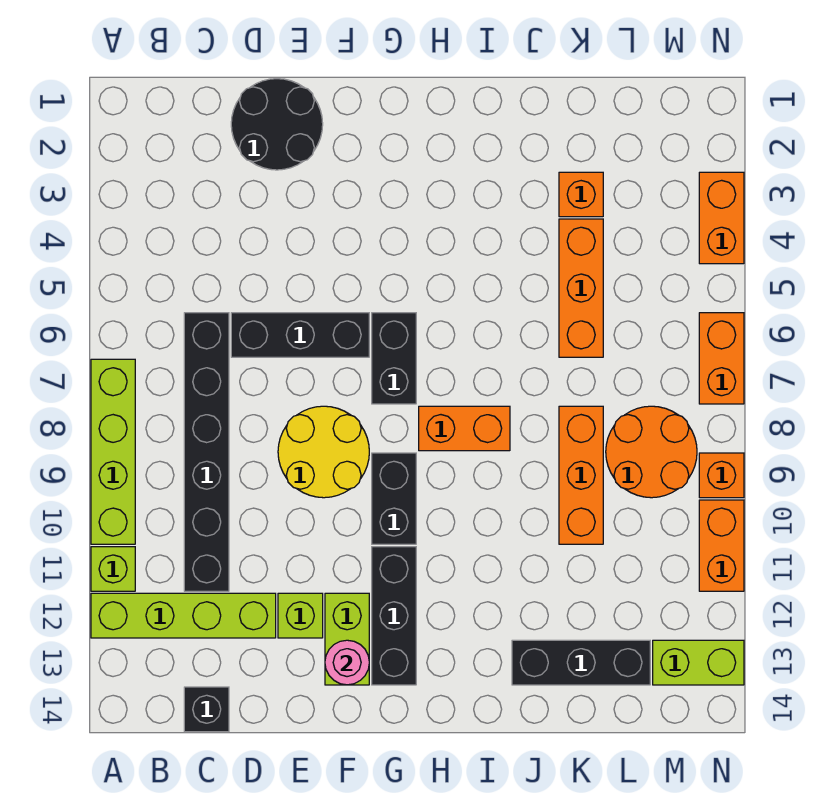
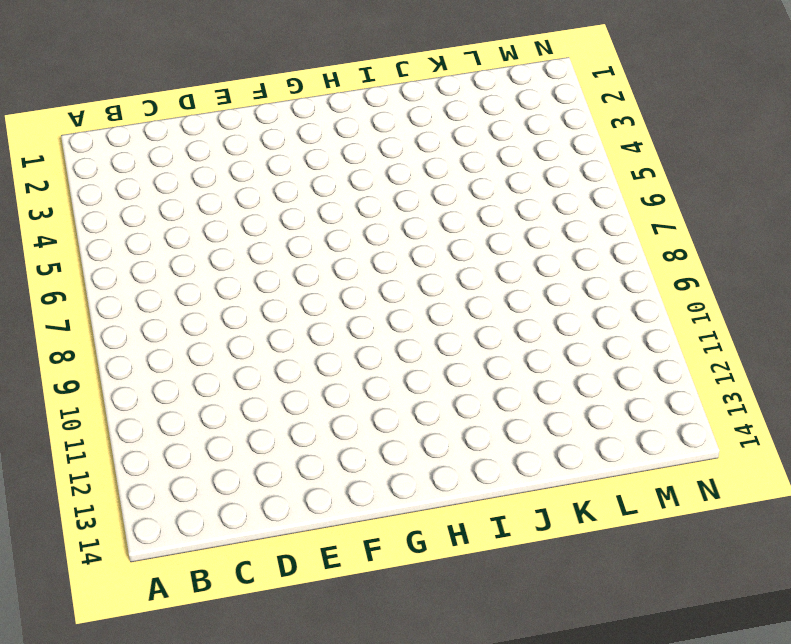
none -> lime 1x4 brick [91,359,135,544]
none -> lime 1x1 brick [91,547,135,591]
none -> lime 1x4 brick [91,593,276,638]

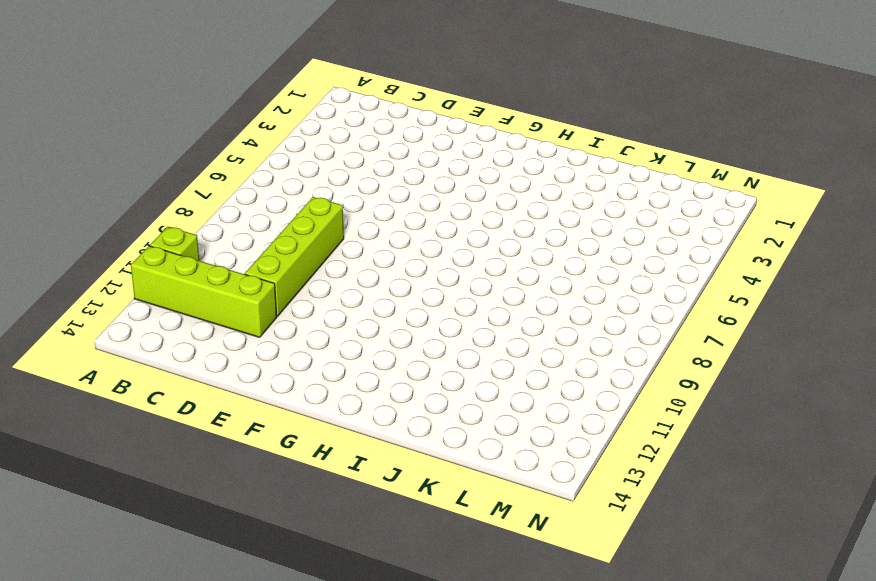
lime 1x4 brick [245,197,344,316] -> lime 1x4 brick moved to [91,359,135,544]
none -> black 1x6 brick [184,313,229,591]
none -> black 1x1 brick [184,687,229,732]
none -> black 2x2 round brick [231,79,323,170]

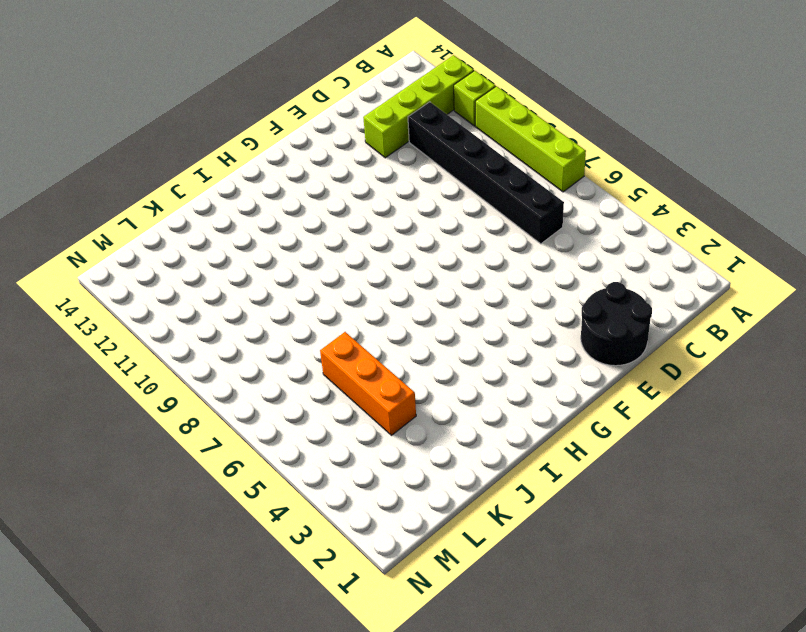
none -> black 1x1 brick [184,687,229,732]
none -> black 1x3 brick [231,313,369,357]
none -> yellow 2x2 round brick [278,406,369,498]

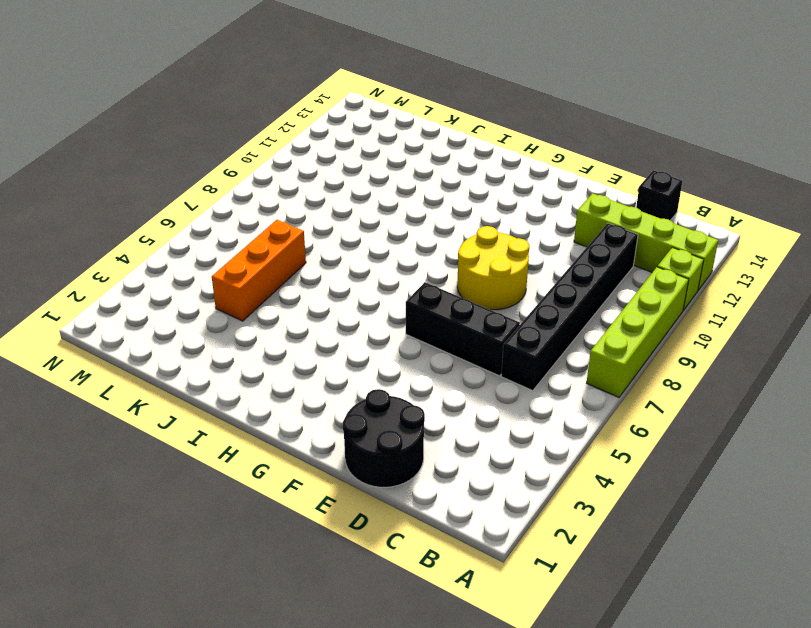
none -> lime 1x1 brick [278,593,323,638]
none -> lime 1x2 brick [325,593,369,685]
none -> black 1x2 brick [372,313,416,404]

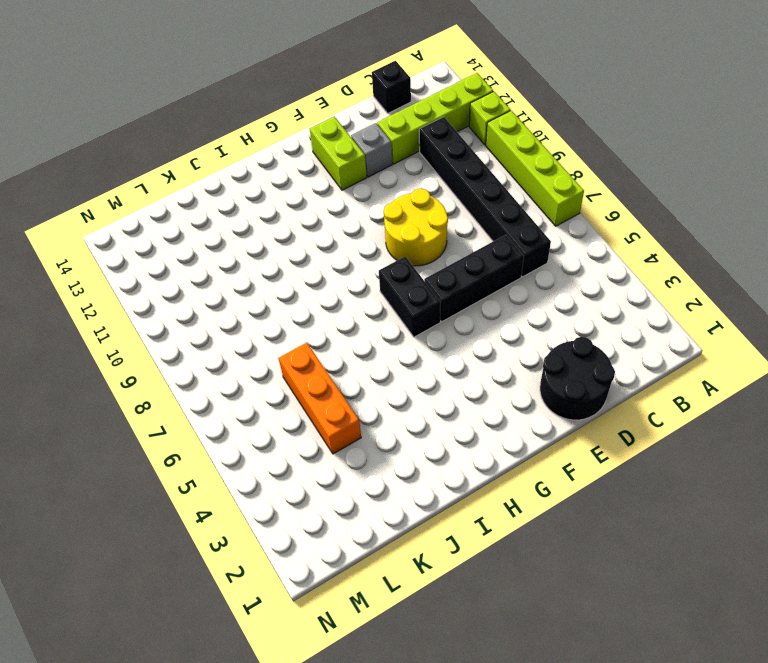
grey 1x1 brick [351,123,392,177] -> lime 1x1 brick [278,593,323,638]
none -> black 1x2 brick [372,453,416,544]
none -> black 1x3 brick [372,547,416,685]
none -> orange 1x2 brick [419,406,510,451]

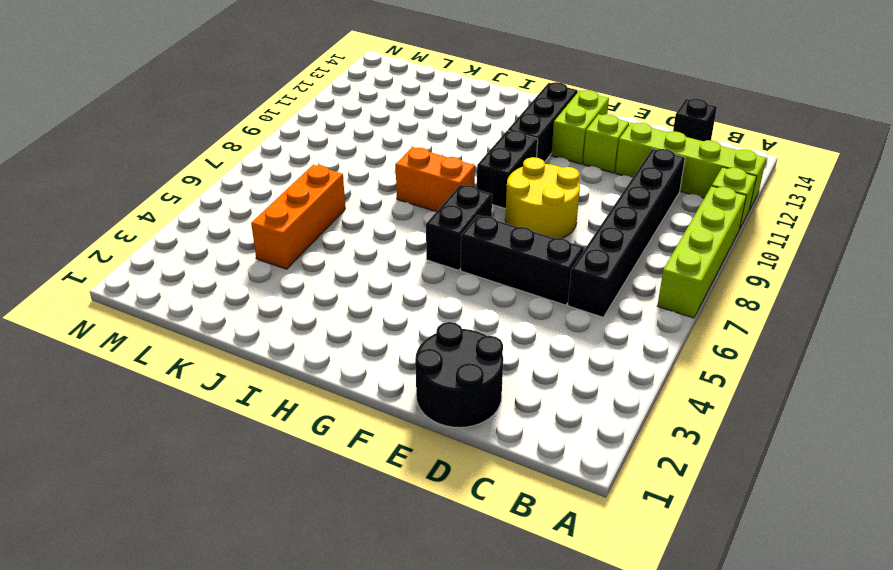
none -> black 1x3 brick [512,640,650,685]
none -> orange 1x1 brick [559,172,603,217]
none -> orange 1x3 brick [559,406,603,544]

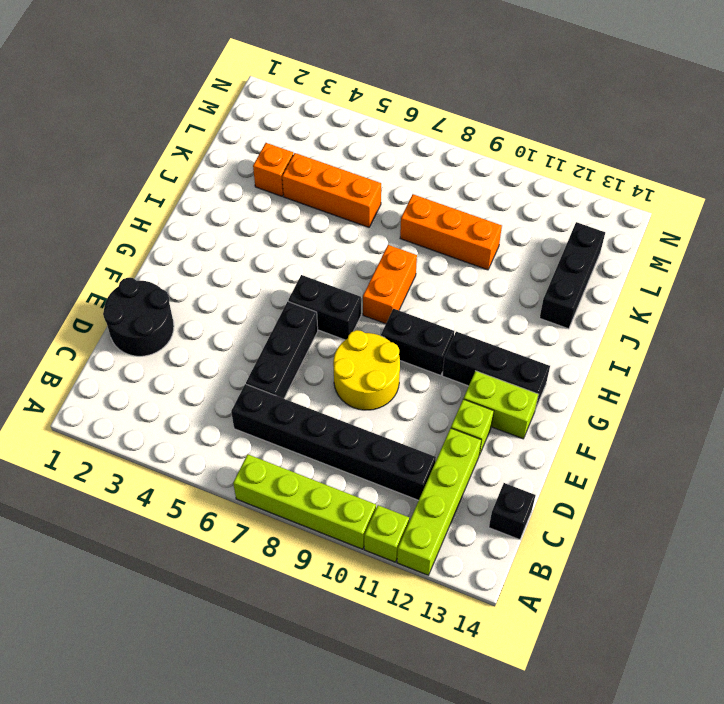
none -> orange 2x2 round brick [606,406,697,498]
none -> lime 1x2 brick [653,640,744,685]
none -> orange 1x2 brick [699,172,744,264]

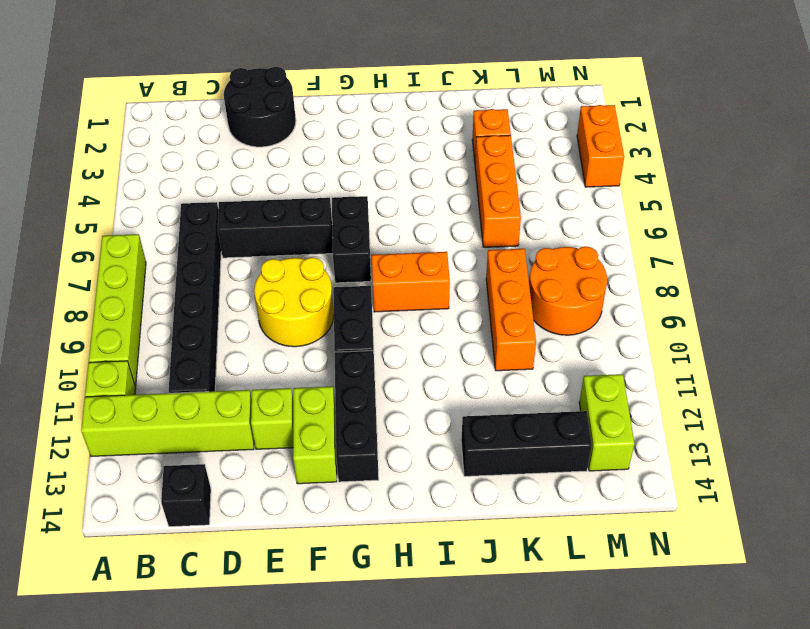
lime 1x2 brick [579,374,634,471] -> lime 1x2 brick turned to [653,640,744,685]
none -> orange 1x2 brick [699,313,744,404]
none -> orange 1x1 brick [699,453,744,498]
none -> orange 1x2 brick [699,500,744,591]

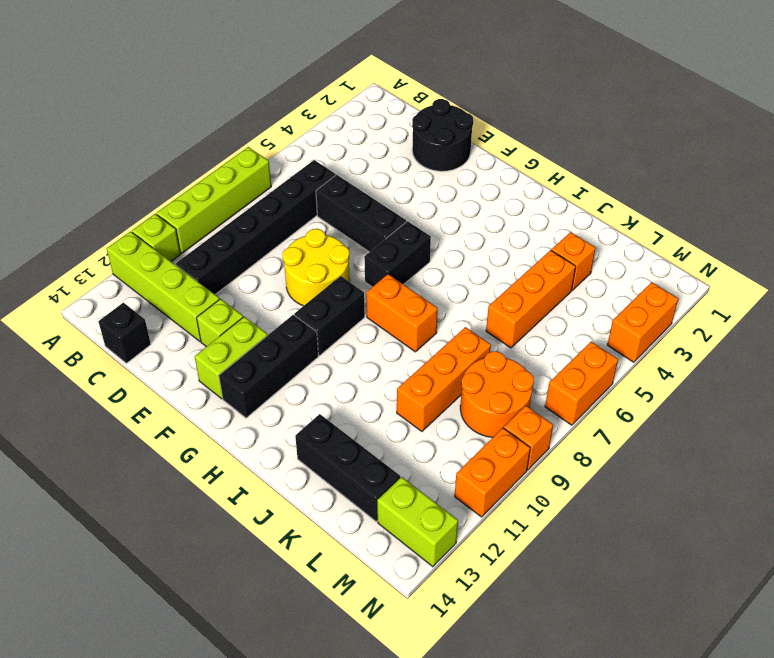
none -> pink 1x1 round brick [325,640,369,685]

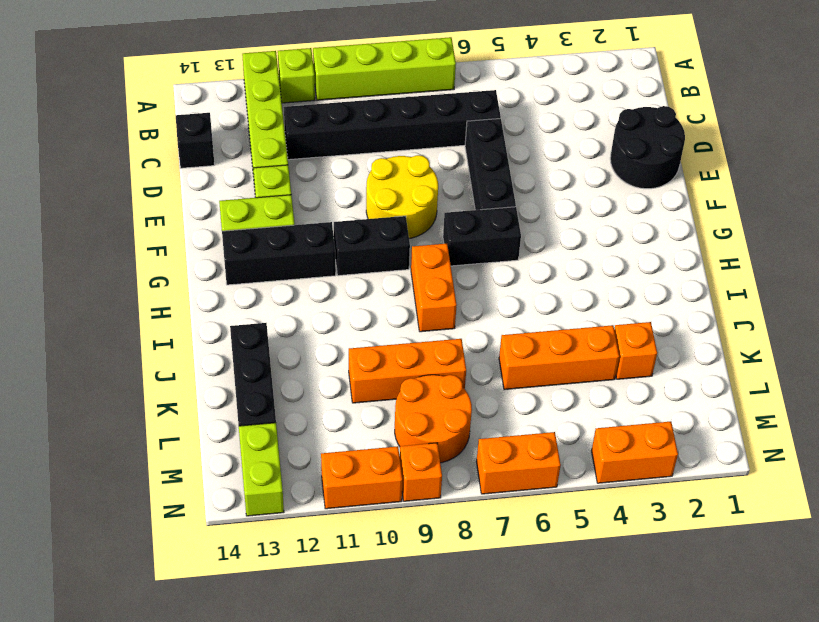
none -> pink 1x1 round brick [325,640,369,685]

